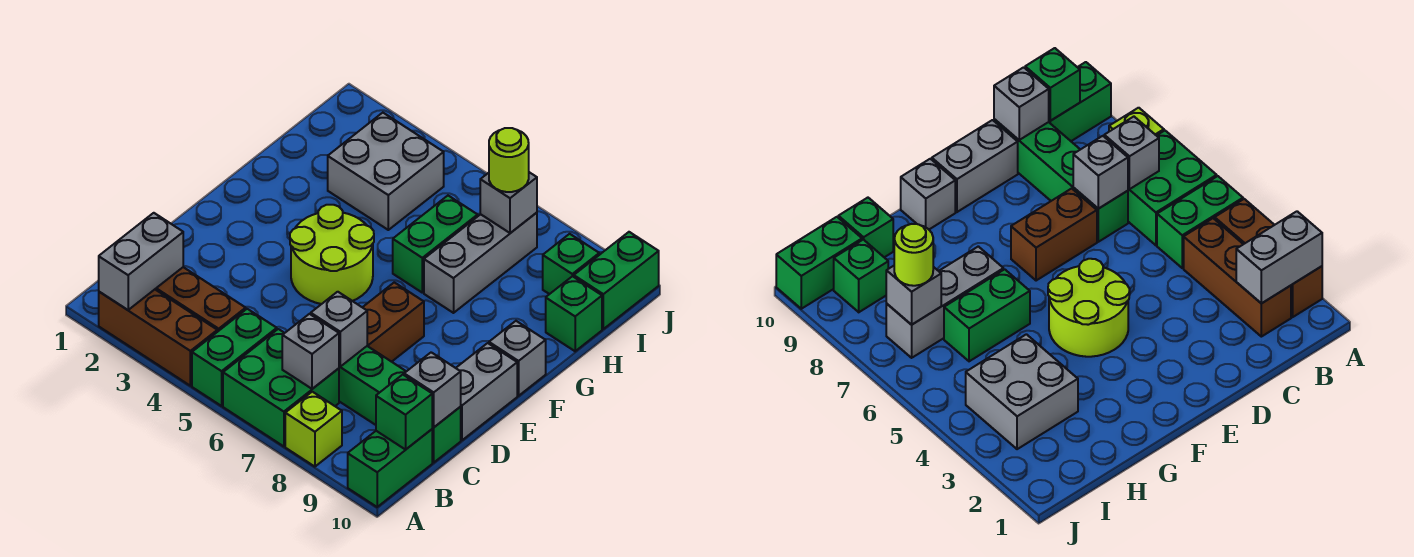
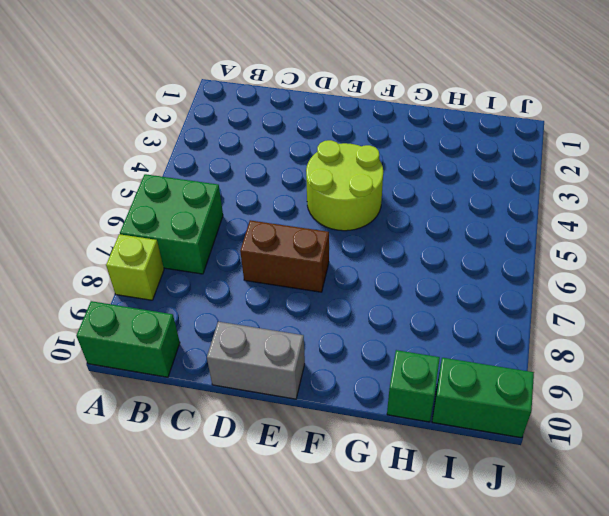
none -> brown 1x3 brick [99,290,217,386]
none -> green 1x2 brick [192,309,277,406]
none -> brown 1x3 brick [155,267,246,332]

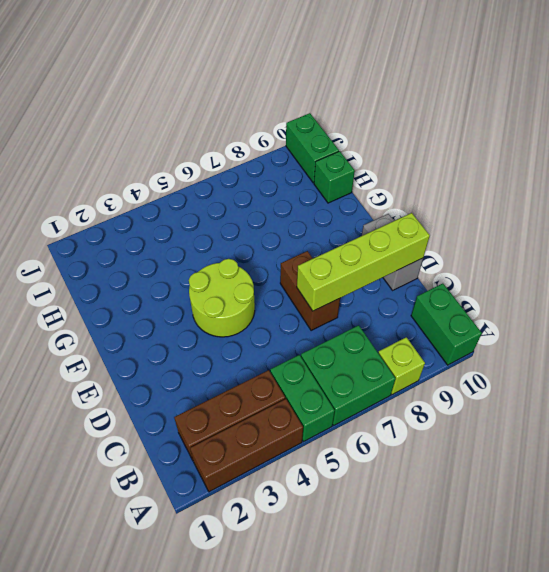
lime 1x4 brick [297,213,430,311] -> none
none -> green 1x4 brick [339,346,461,462]
none -> grey 1x1 brick [489,321,546,396]
none -> green 1x2 brick [393,196,478,293]

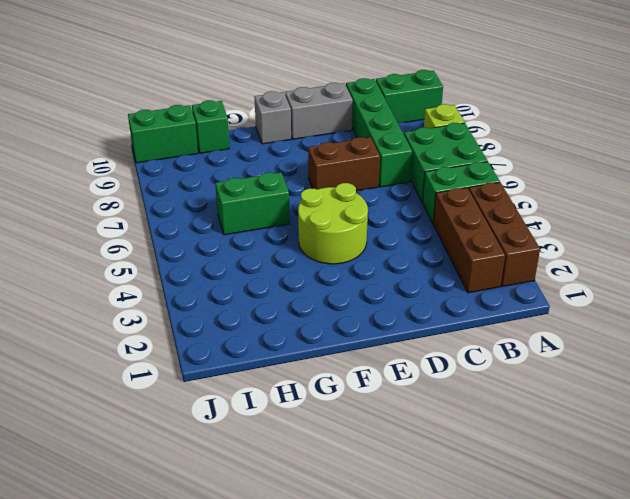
none -> grey 1x3 brick [424,213,537,313]
none -> grey 2x2 brick [328,113,444,230]
none -> green 1x1 brick [543,234,599,294]

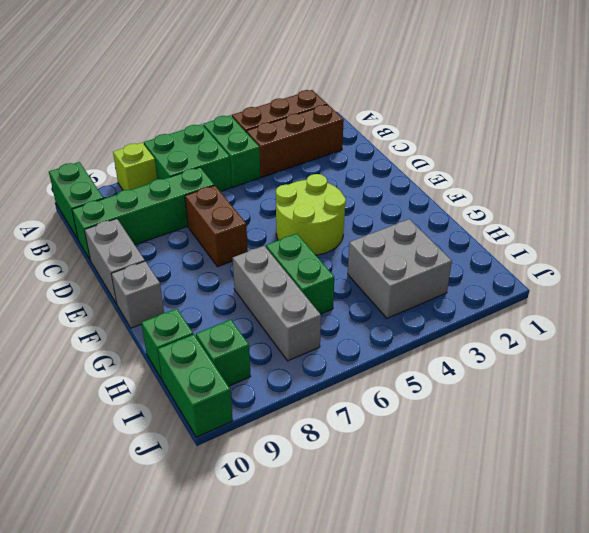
none -> grey 1x2 brick [99,213,183,310]
none -> grey 1x1 brick [282,314,339,389]
none -> green 1x1 brick [376,375,432,450]

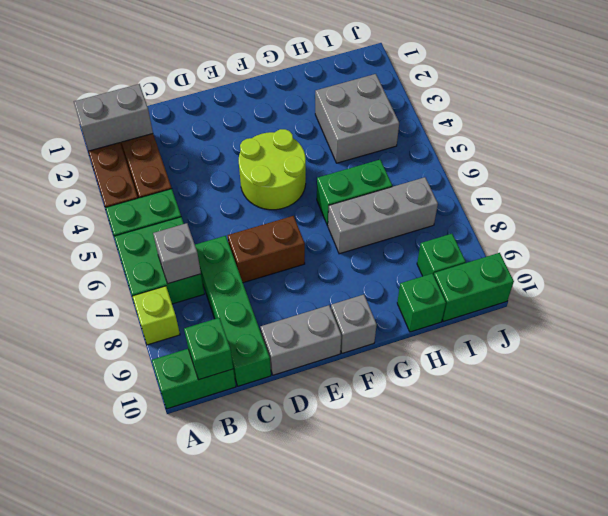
none -> grey 1x1 brick [311,292,367,367]
none -> grey 1x1 brick [404,352,461,427]
none -> grey 1x1 brick [480,172,537,233]

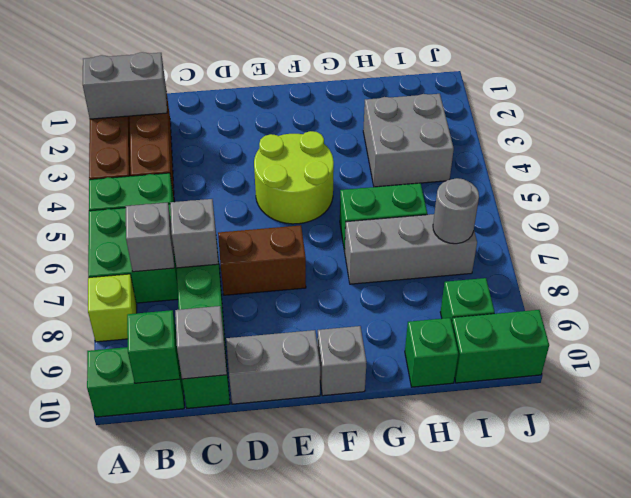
grey 1x1 round brick [433,178,479,244] -> grey 1x1 brick [480,172,537,233]
none -> lime 1x1 round brick [489,128,529,192]

